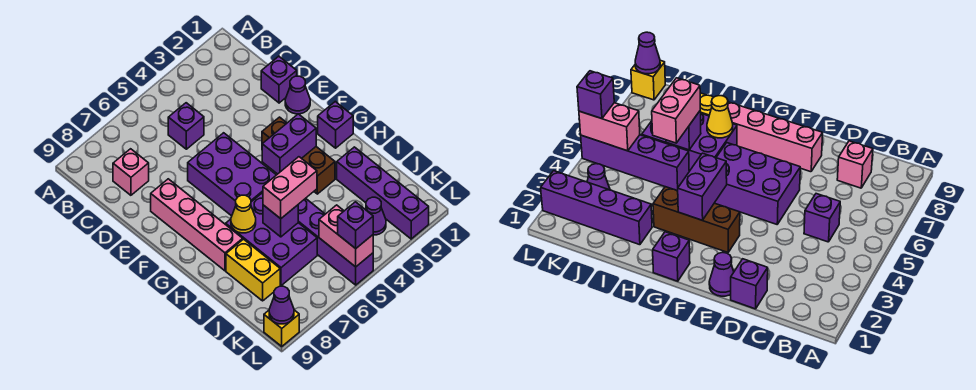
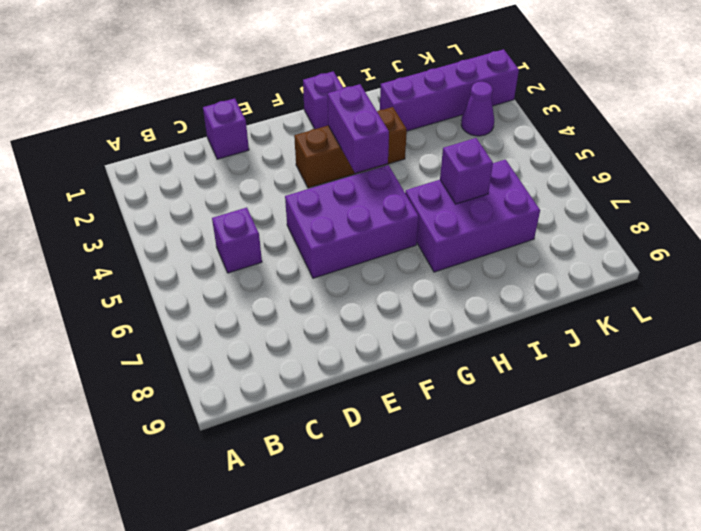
none -> pink 1x1 brick [113,149,149,195]
none -> purple 1x1 cone [285,76,310,114]
none -> pink 1x4 brick [151,179,243,271]

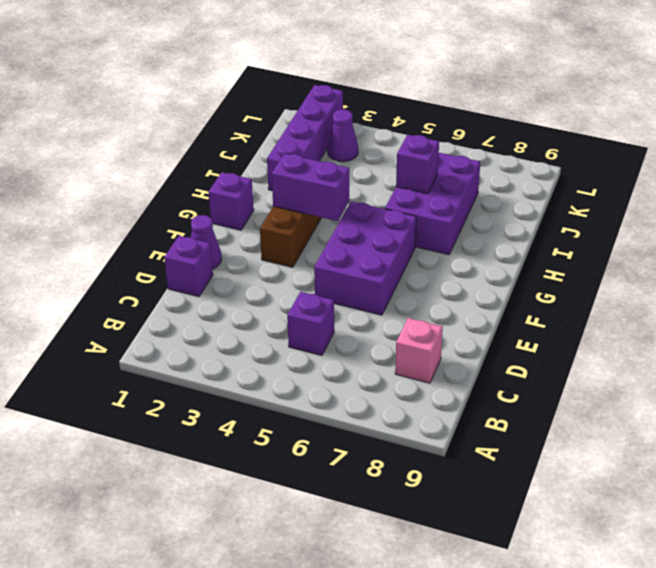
none -> pink 1x4 brick [151,179,243,271]
none -> purple 1x4 brick [298,198,373,285]
none -> yellow 1x2 brick [226,239,280,301]

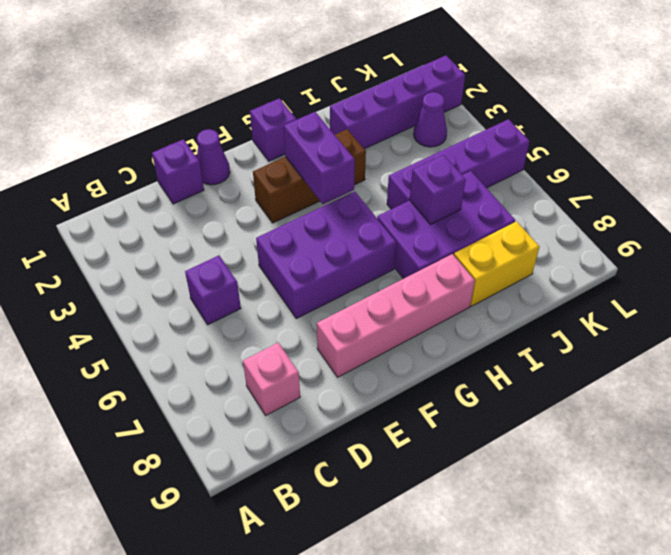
none -> yellow 1x1 brick [264,310,299,346]
none -> yellow 1x1 cone [231,195,256,233]
none -> pink 1x2 brick [319,205,373,267]

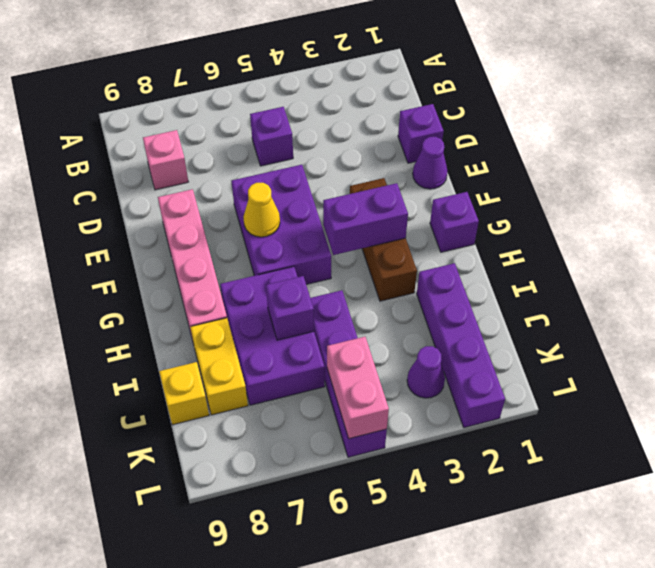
yellow 1x1 cone [243,183,280,237] -> yellow 1x1 cone moved to [231,195,256,233]
yellow 1x1 brick [159,362,209,425] -> yellow 1x1 brick moved to [264,310,299,346]
none -> purple 1x1 cone [269,286,294,324]
none -> pink 1x2 brick [263,157,317,219]
none -> purple 1x1 brick [338,202,373,249]

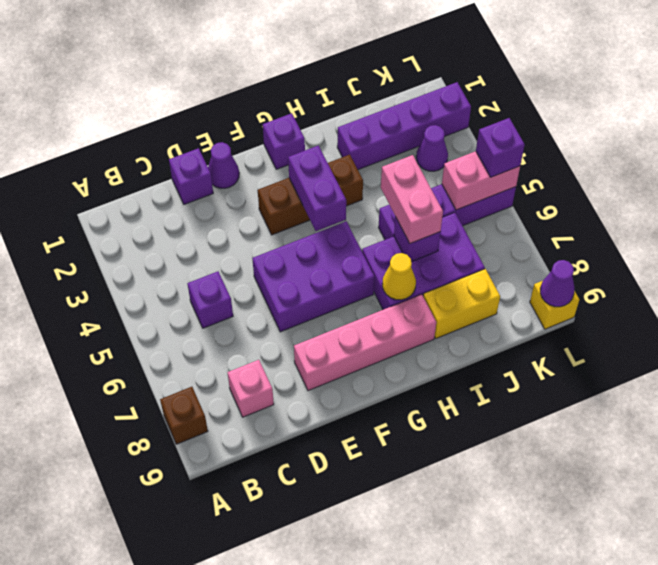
brown 1x1 brick [160,387,208,444] -> none

